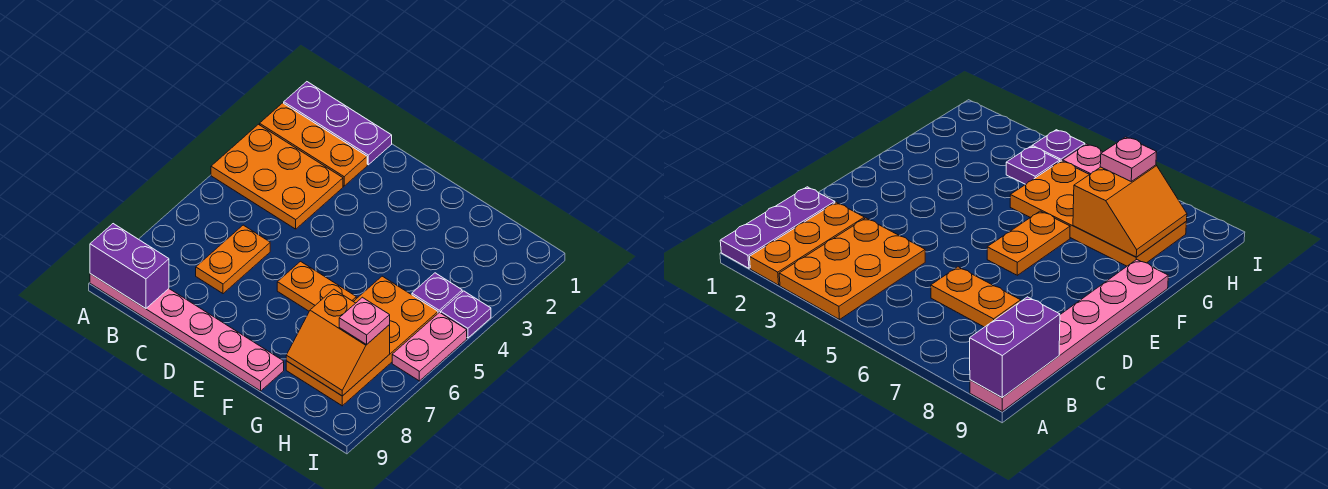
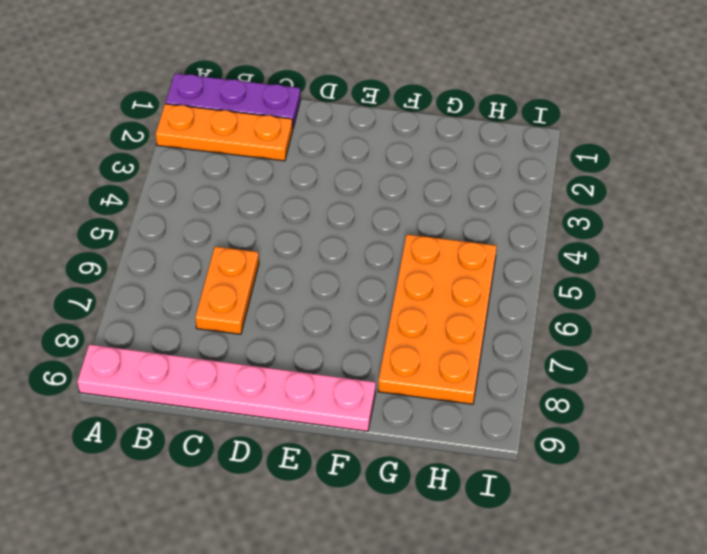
none -> orange 2x3 plate [211,124,343,229]
none -> orange 1x2 plate [277,261,356,311]
none -> purple 1x1 plate [412,273,462,313]

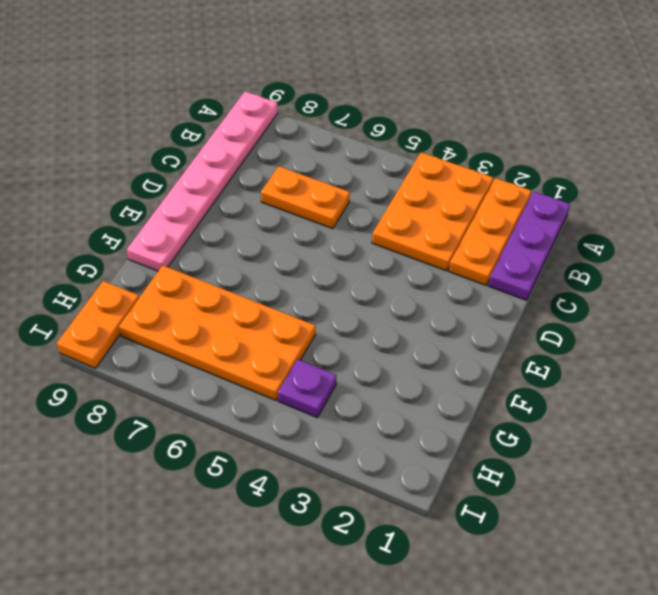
orange 1x2 plate [57,281,139,368] -> orange 1x2 plate moved to [277,261,356,311]
none -> purple 1x1 plate [441,291,491,338]
none -> pink 1x2 plate [392,312,467,381]
none -> purple 1x2 brick [90,224,169,309]

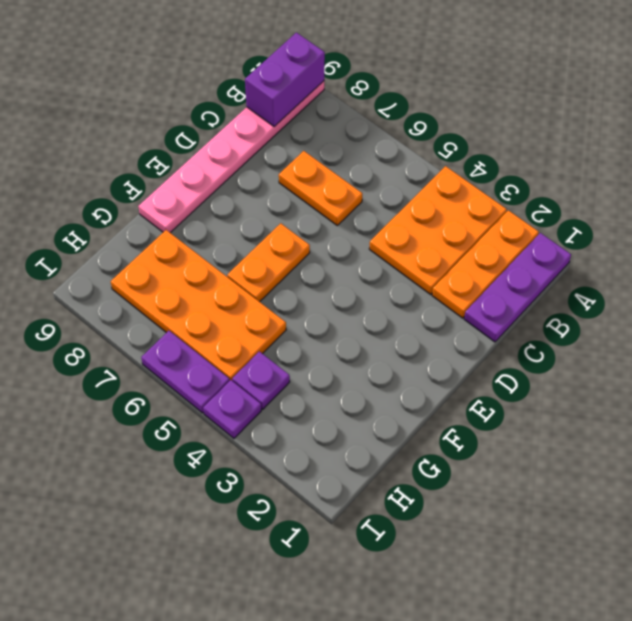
purple 1x2 plate [141,331,230,413] -> pink 1x2 plate [392,312,467,381]
none -> orange 2x2 slope [286,289,390,396]
none -> pink 1x1 plate [339,297,390,344]

